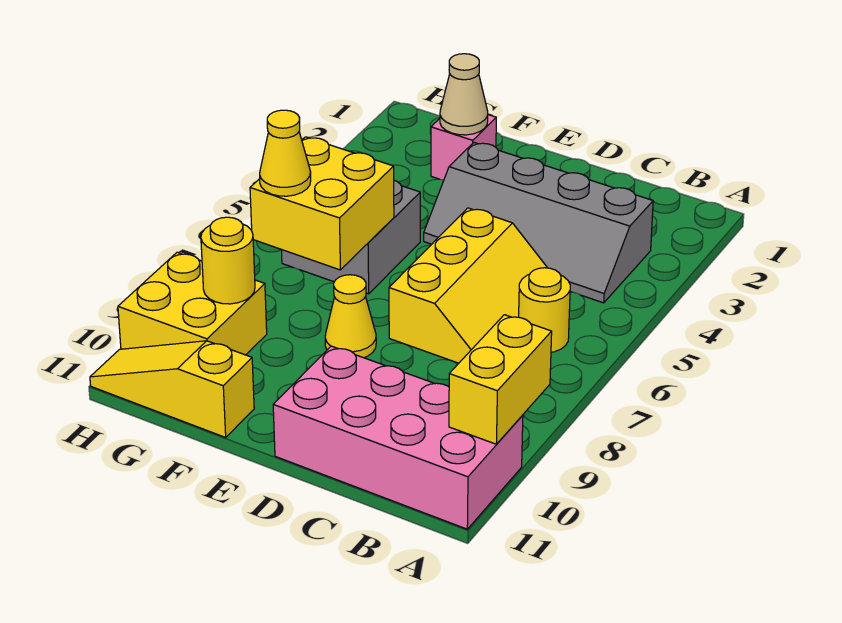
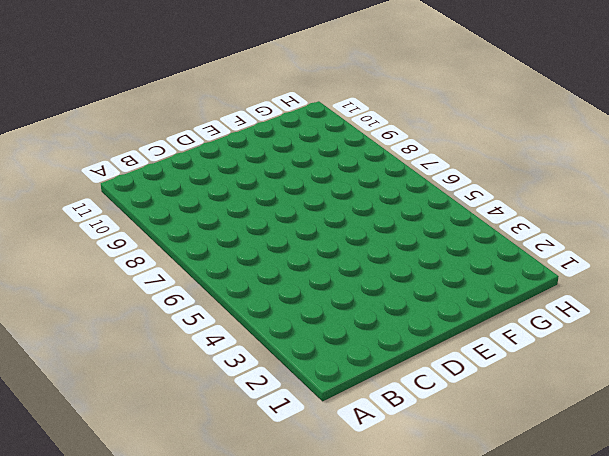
none -> pink 2x4 brick [273,346,523,529]
none -> grey 2x4 slope [424,143,653,303]
none -> yellow 1x1 round brick [519,268,570,352]

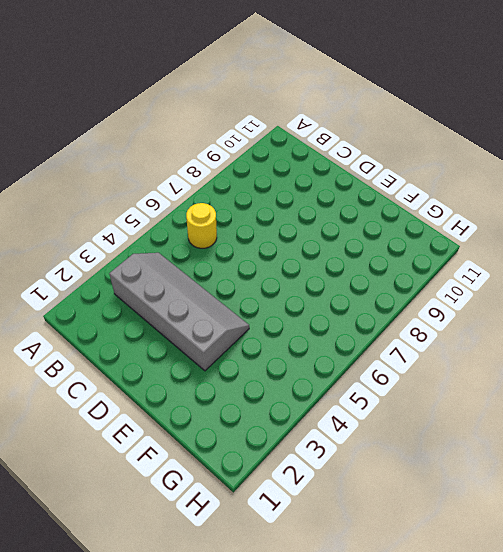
none -> pink 2x4 brick [273,346,523,529]
none -> yellow 2x3 slope [389,208,547,363]
none -> yellow 1x1 cone [325,275,376,358]

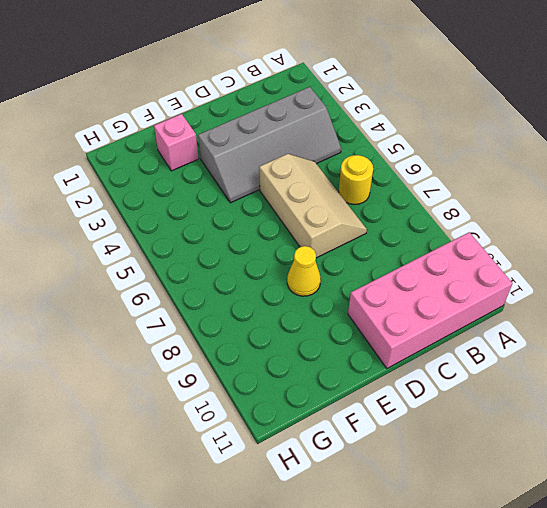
tan 2x3 slope [259,154,367,258] -> yellow 2x3 slope [389,208,547,363]
none -> grey 2x2 brick [282,181,420,294]
none -> yellow 1x3 slope [90,341,254,437]
none -> yellow 2x2 brick [118,252,267,355]

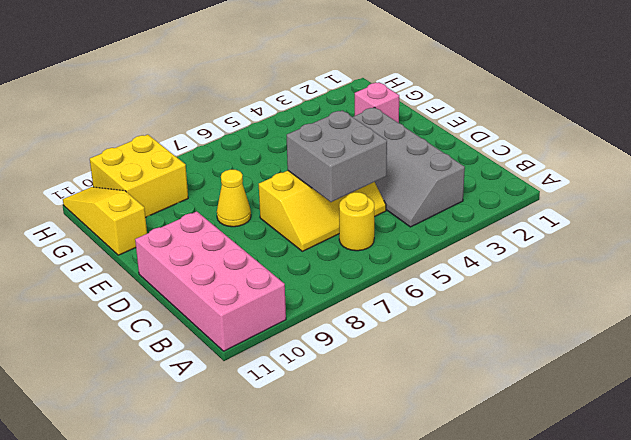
grey 2x2 brick [287,110,387,202] -> grey 2x2 brick moved to [282,181,420,294]
none -> yellow 1x2 brick [449,315,552,444]
none -> tan 1x1 cone [440,54,488,135]
none -> yellow 2x2 brick [250,137,394,270]

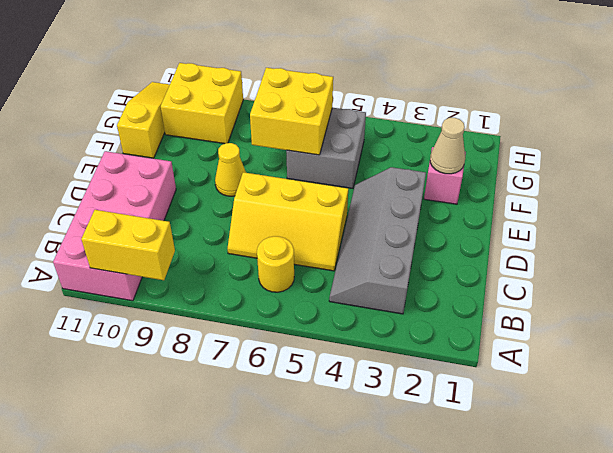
none -> yellow 1x1 round brick [201,217,255,304]
none -> yellow 1x1 cone [260,110,311,196]

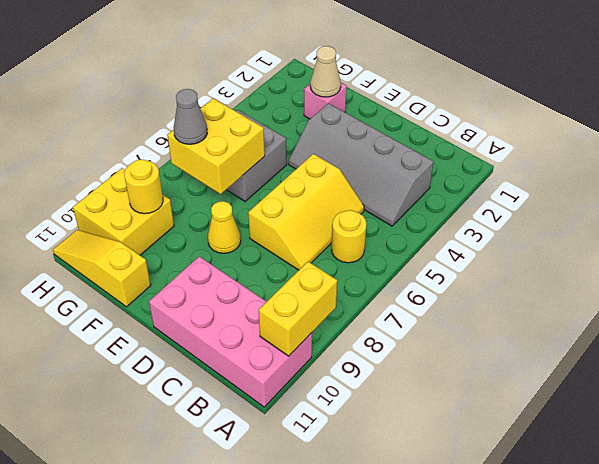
grey 1x1 cone [174,89,207,144] -> yellow 1x1 cone [260,110,311,196]

